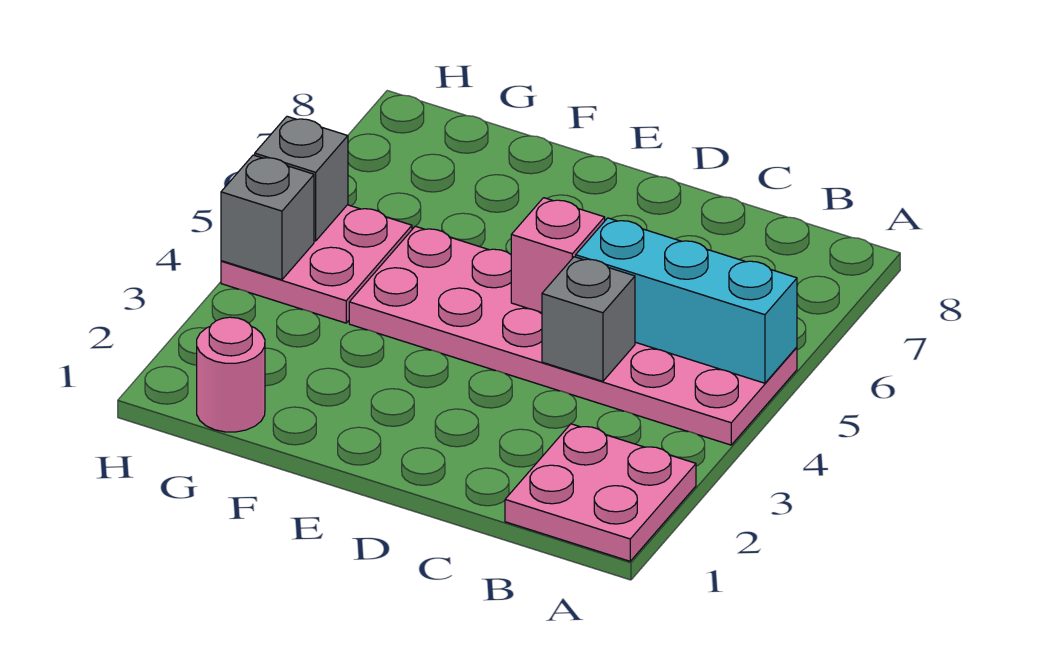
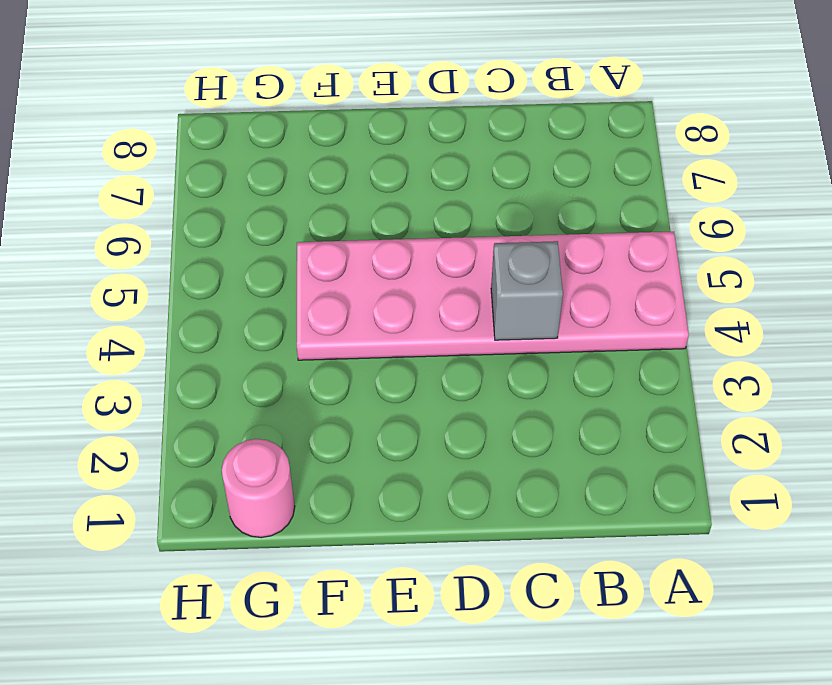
none -> pink 2x2 plate [505,424,696,561]
none -> pink 2x2 plate [221,205,412,323]

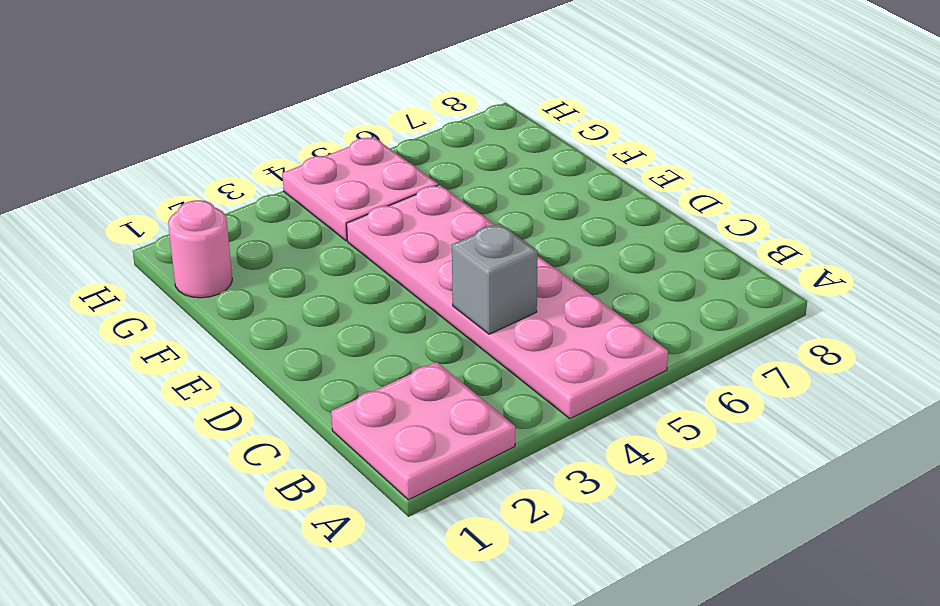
none -> cyan 1x3 brick [576,218,797,383]
none -> pink 1x1 brick [511,198,605,313]

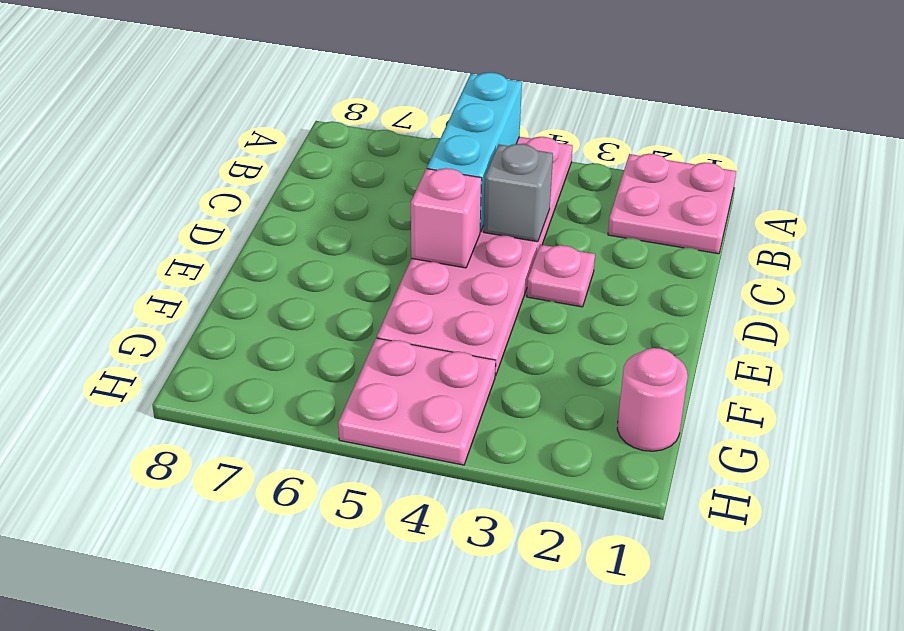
pink 1x1 plate [527,245,595,307] -> none
none -> grey 1x1 brick [221,155,314,280]
none -> grey 1x1 brick [255,116,348,241]

